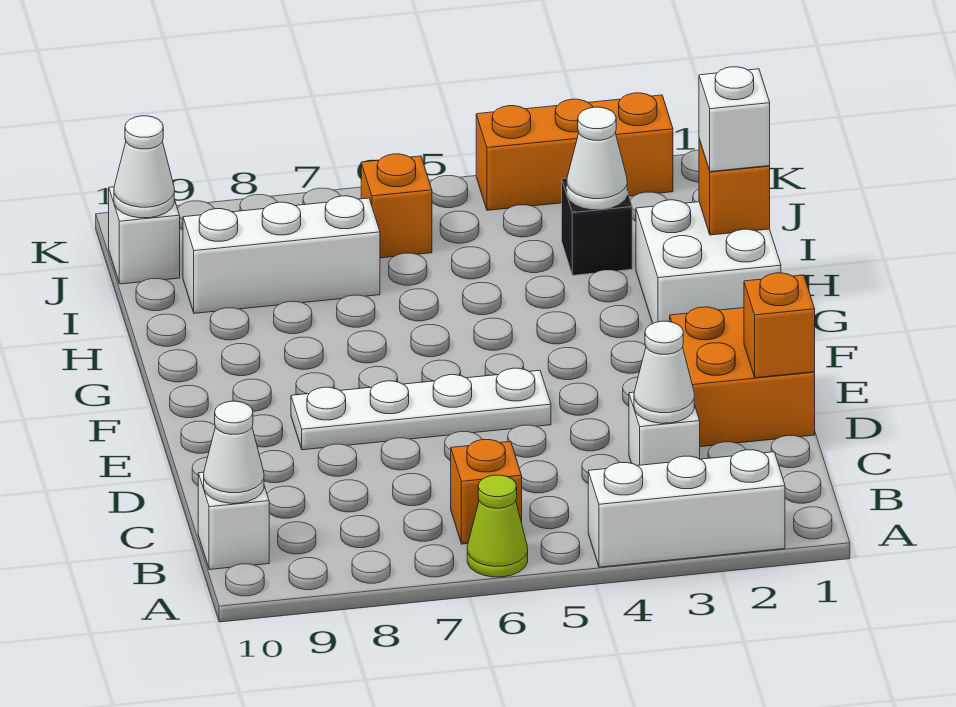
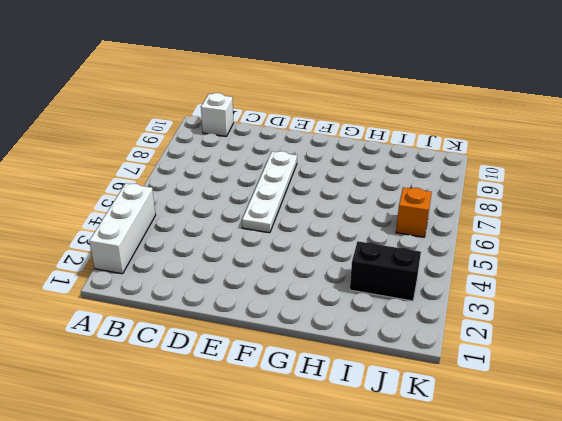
black 1x2 brick [350,241,421,301] -> black 1x1 brick [562,178,632,275]
none -> lime 1x1 cone [467,475,528,577]
none -> orange 1x1 brick [451,440,522,544]
none -> white 1x1 brick [629,392,700,466]

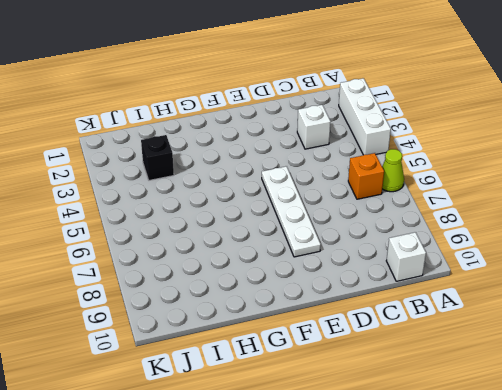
none -> orange 2x2 brick [670,307,815,447]
none -> white 2x2 brick [636,200,781,323]
none -> white 1x3 brick [183,196,380,313]

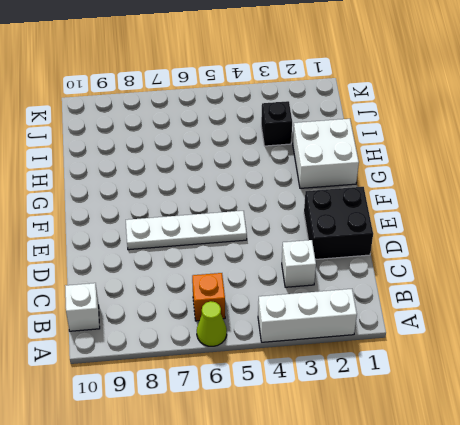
black 2x2 brick [304,187,373,260] -> orange 2x2 brick [670,307,815,447]
none -> white 1x3 brick [183,196,380,313]
none -> orange 1x1 brick [361,154,432,258]
none -> white 1x1 brick [109,187,180,284]

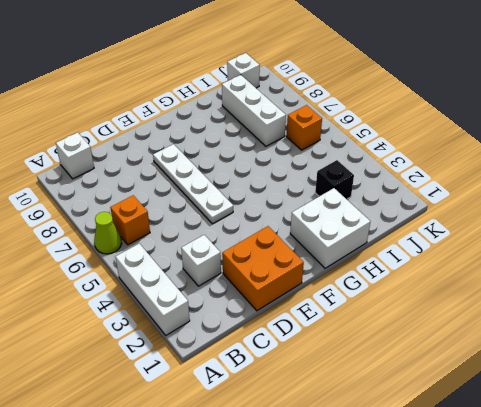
none -> orange 1x3 brick [476,93,673,210]
none -> white 1x1 cone [204,401,264,503]
none -> white 1x1 cone [634,321,694,423]

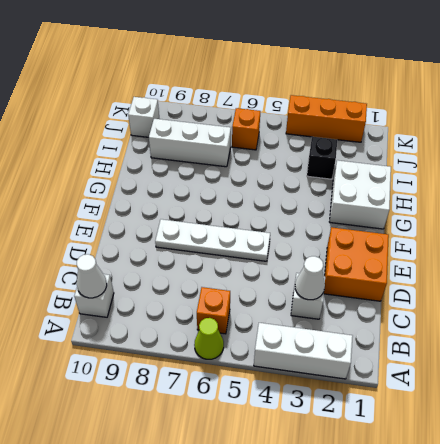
none -> orange 1x1 brick [744,273,815,378]
none -> orange 1x1 brick [699,139,770,235]
none -> white 1x1 cone [567,107,627,209]

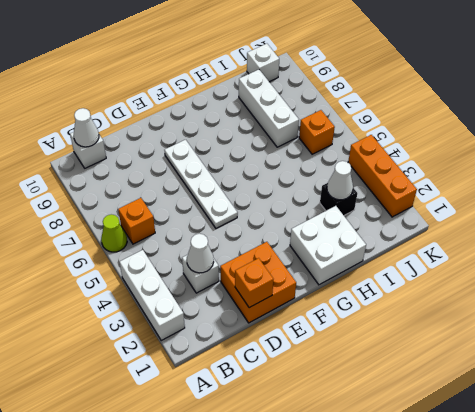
none -> orange 1x1 brick [699,139,770,235]
none -> white 1x1 cone [114,116,174,218]
none -> white 1x1 brick [699,67,770,172]

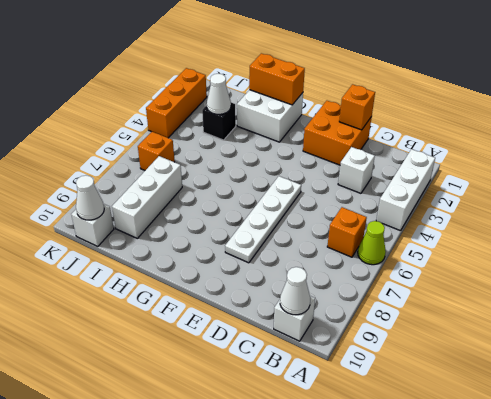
orange 1x2 brick [249,53,305,105] -> orange 1x1 brick [699,139,770,235]
none -> white 1x1 cone [634,321,694,423]
none -> white 1x1 brick [699,67,770,172]

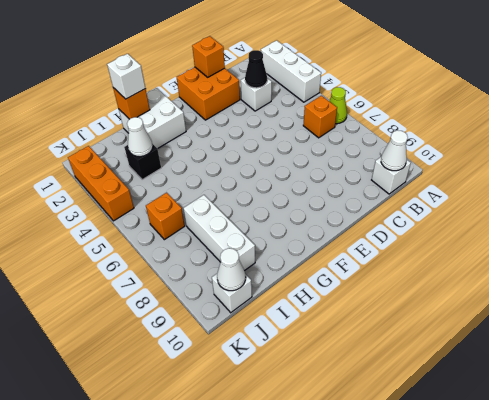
black 1x1 cone [245,50,267,88] -> white 1x1 cone [634,321,694,423]
none -> white 1x4 plate [291,368,551,450]

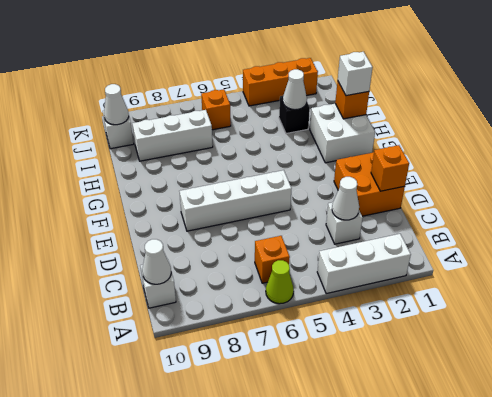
white 1x4 brick [180,170,292,231] -> white 1x4 plate [291,368,551,450]

